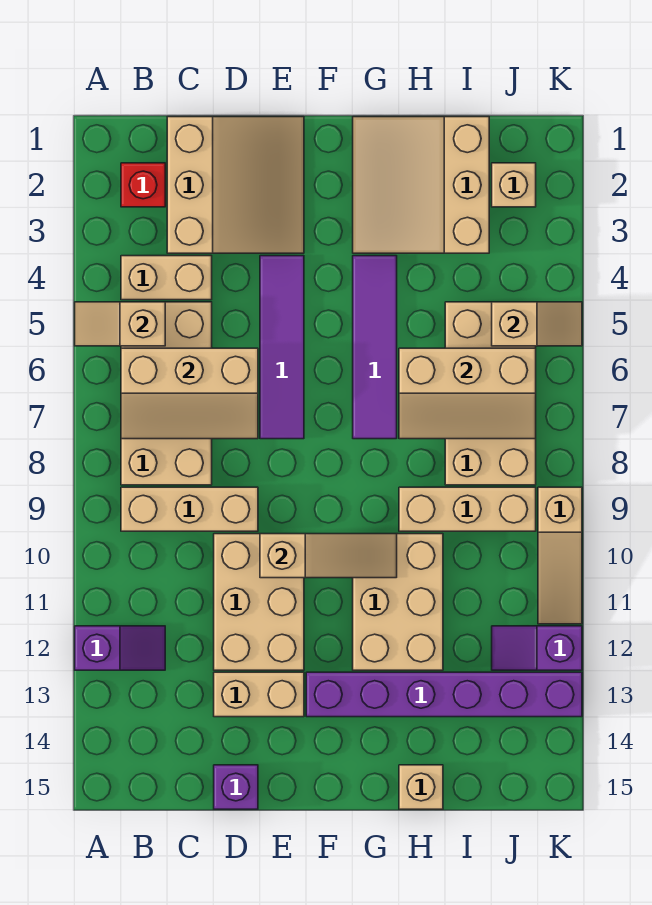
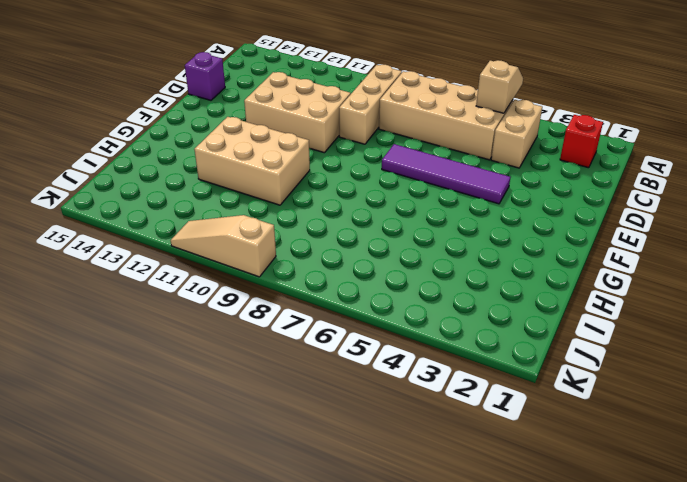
none -> purple 1x2 slope [75,626,165,670]
none -> tan 3x3 slope [167,117,304,253]
none -> tan 1x2 brick [214,672,304,717]

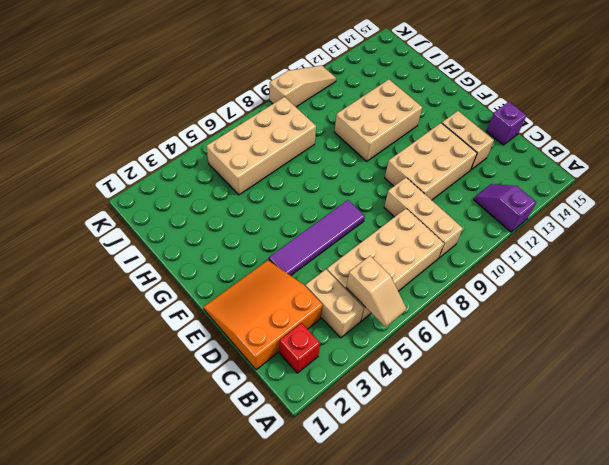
orange 3x3 slope [203,260,323,370] -> tan 3x3 slope [167,117,304,253]
none -> purple 1x6 brick [306,672,582,717]
none -> tan 3x3 slope [353,117,489,253]
none -> purple 1x4 tile [353,256,397,439]

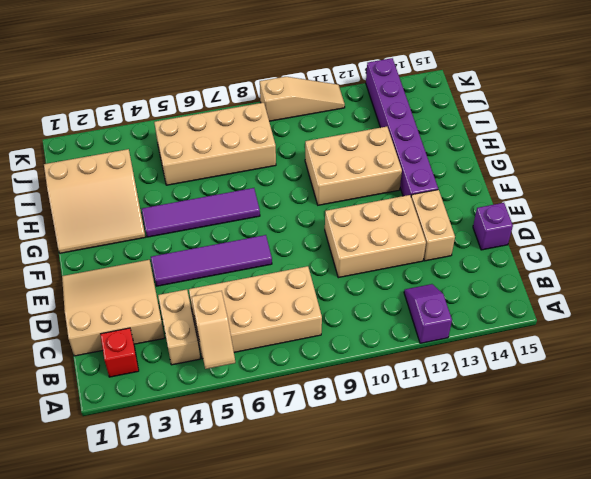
none -> tan 1x3 brick [121,487,258,531]
none -> tan 1x3 brick [399,487,536,531]
none -> tan 1x1 brick [399,765,443,809]

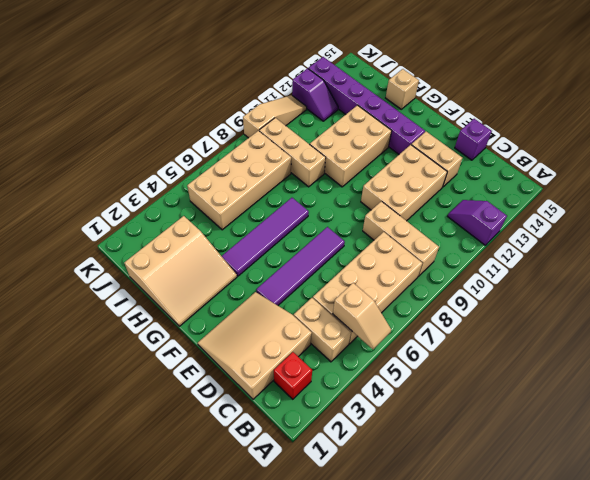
none -> tan 1x1 brick [492,163,536,207]
none -> tan 2x3 slope [121,348,258,439]
none -> tan 1x3 slope [260,534,397,578]

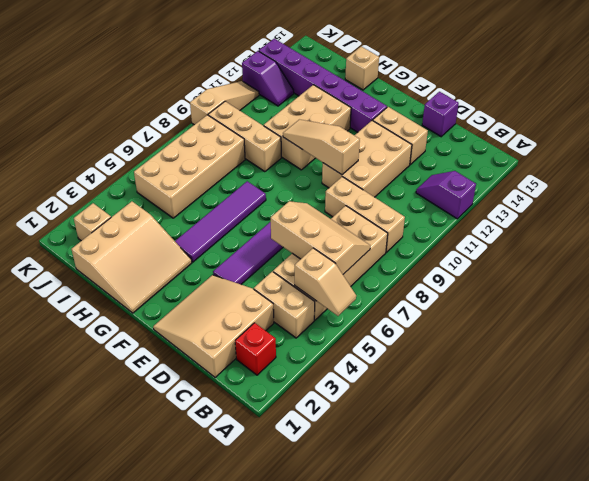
none -> tan 2x3 slope [399,348,536,439]
none -> tan 1x2 slope [492,302,582,346]

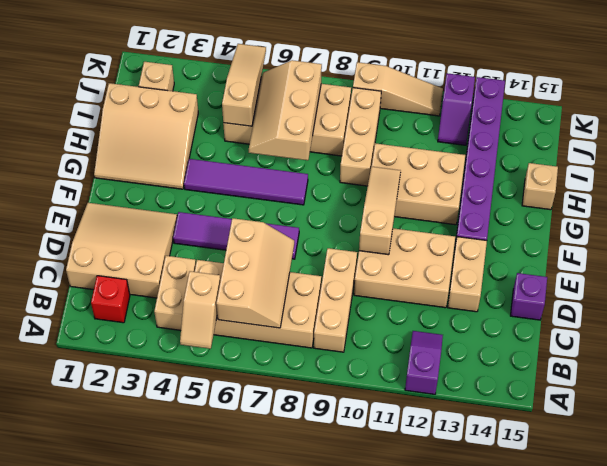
tan 2x3 slope [249,60,322,160] -> tan 2x3 slope turned to [399,348,536,439]
tan 1x3 slope [222,44,266,126] -> tan 1x2 slope [492,302,582,346]

